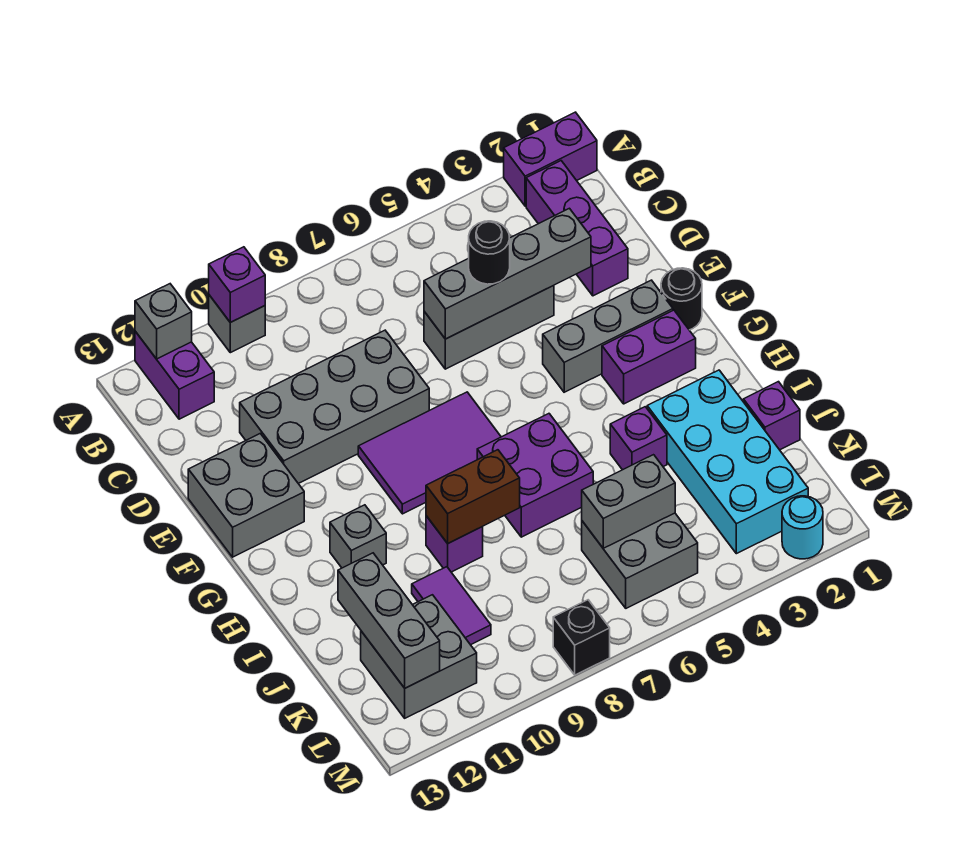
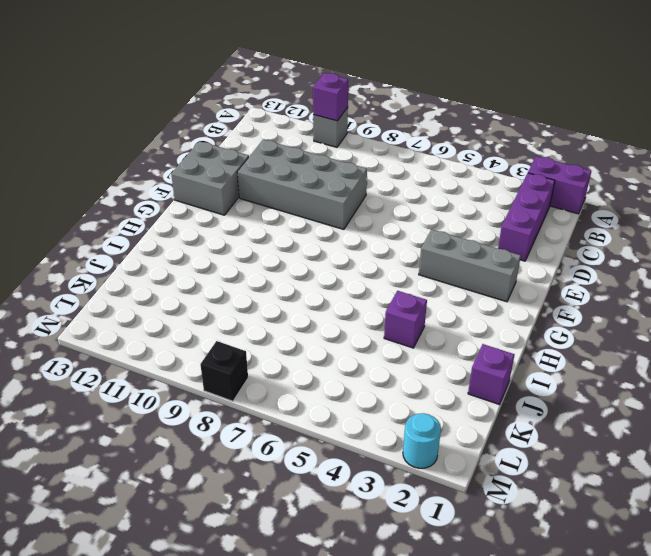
none -> purple 1x2 brick [135,331,214,419]
none -> grey 1x3 brick [424,285,554,369]
none -> black 1x1 round brick [661,268,702,330]

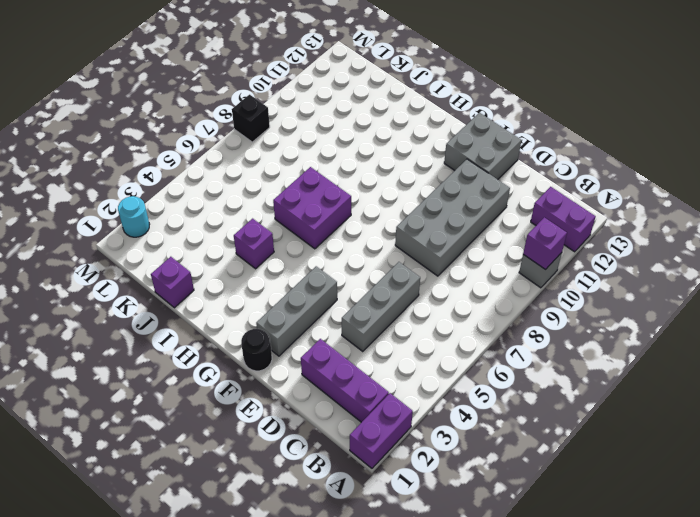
none -> purple 2x3 tile [358,392,501,514]
none -> purple 1x2 brick [602,310,696,404]
none -> grey 1x1 brick [330,505,386,568]

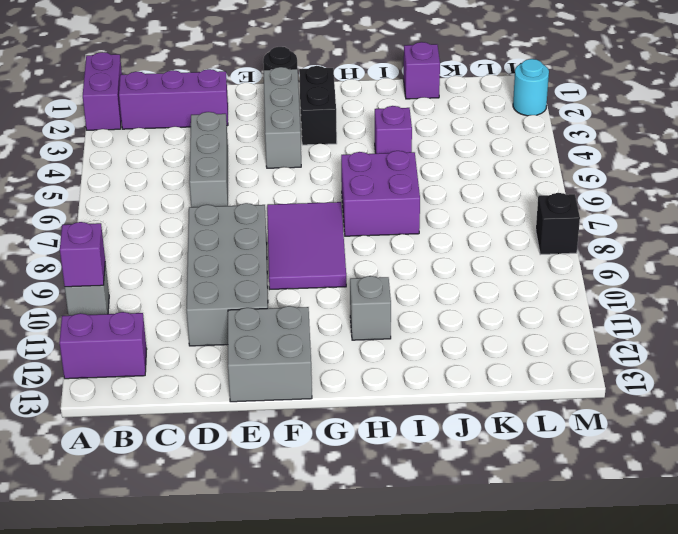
black 1x2 brick [299,66,337,145] -> purple 1x2 brick [602,310,696,404]
none -> cyan 2x4 brick [647,370,808,554]
none -> purple 1x1 brick [426,516,483,572]
none -> purple 1x2 tile [412,567,491,645]

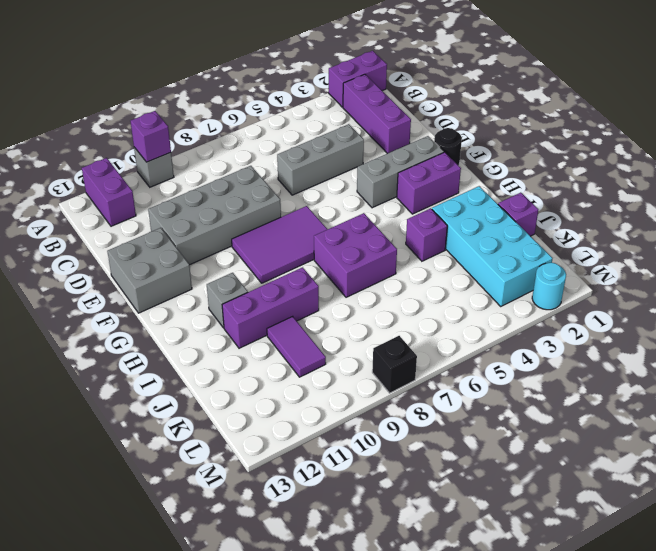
purple 1x3 brick [222,267,319,348] -> purple 1x1 brick [426,516,483,572]
none -> grey 2x2 brick [582,513,698,608]
none -> grey 2x2 brick [361,595,477,718]
none -> grey 1x1 brick [135,284,192,359]

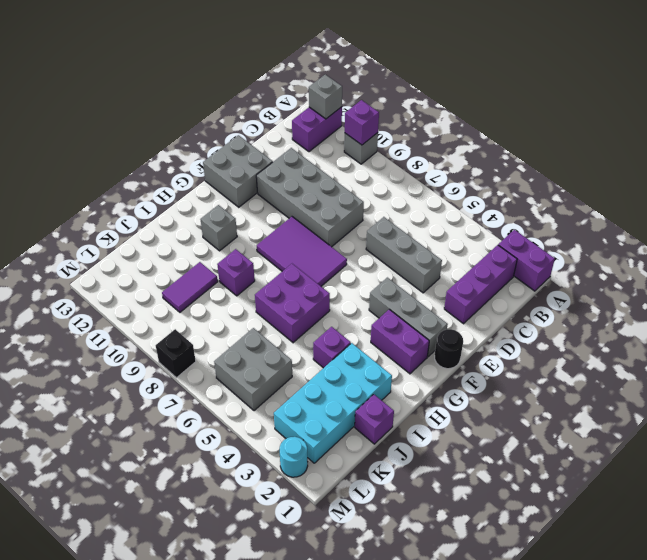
none -> grey 2x2 brick [361,595,477,718]
none -> grey 1x4 brick [424,208,591,339]
none -> brown 1x2 brick [426,450,520,543]

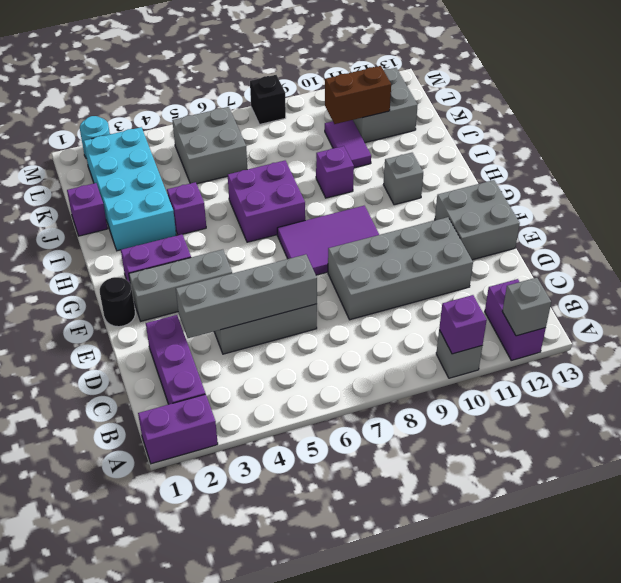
brown 1x2 brick [325,66,391,124] -> brown 1x2 brick moved to [426,450,520,543]
none -> grey 1x3 brick [338,553,440,688]
none -> grey 1x2 brick [582,455,675,548]
none -> black 1x1 round brick [469,221,510,284]

